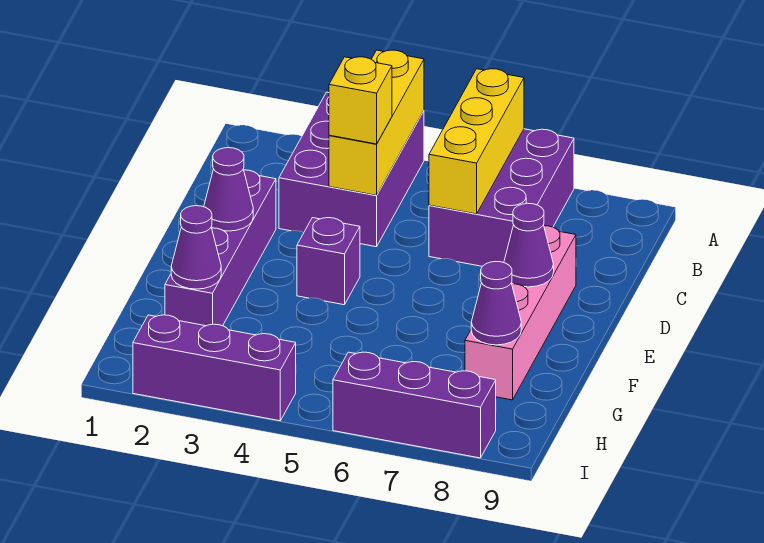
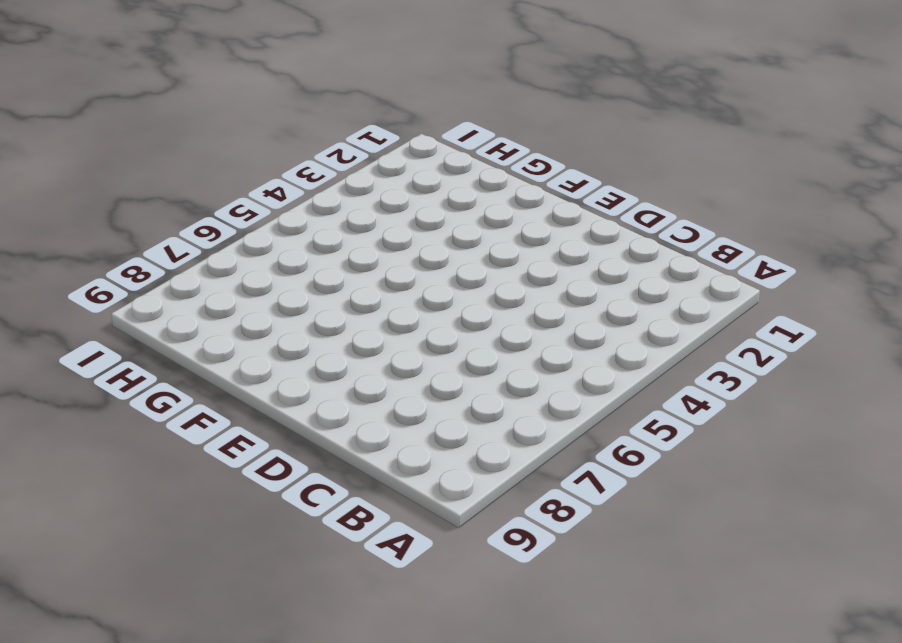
none -> purple 2x3 brick [279,92,424,247]
none -> purple 2x3 brick [429,129,574,266]
none -> purple 1x4 brick [165,170,276,326]

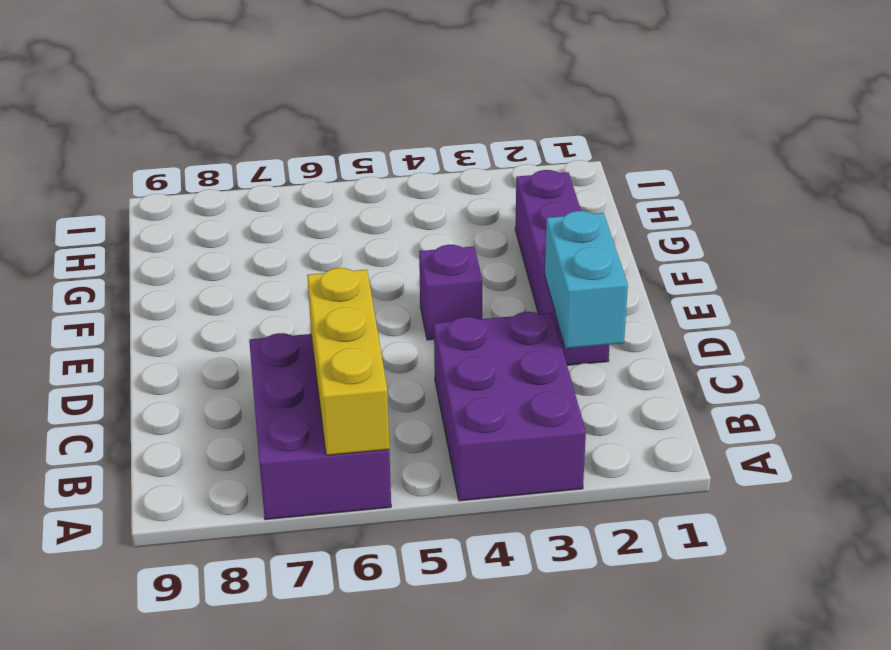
cyan 1x2 brick [545,211,628,348] -> none
none -> pink 1x4 brick [465,226,576,400]
none -> purple 1x3 brick [133,315,296,421]
none -> purple 1x3 brick [333,352,496,458]

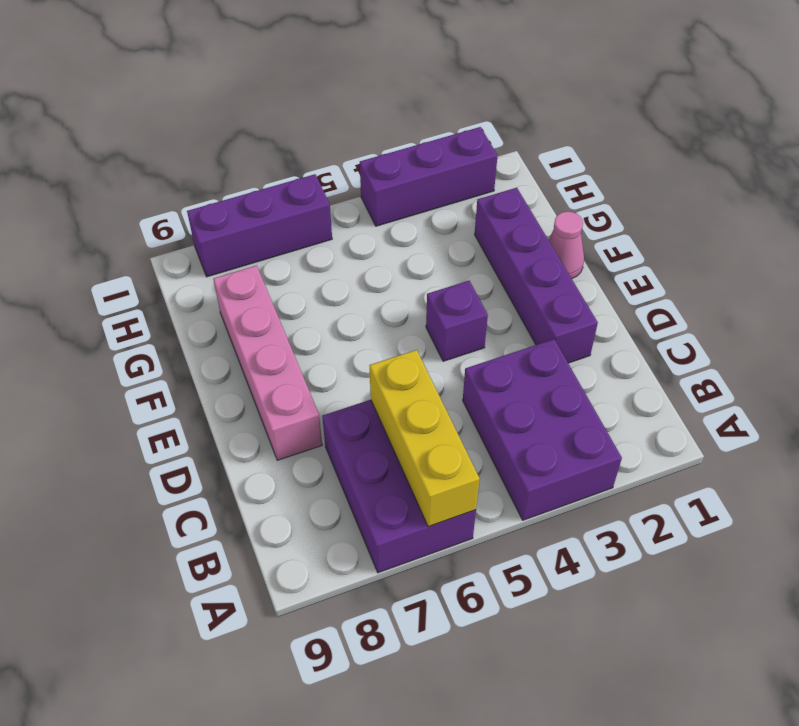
pink 1x1 cone [549,211,584,279] -> none
none -> yellow 1x3 brick [329,50,424,195]
none -> purple 1x1 cone [204,148,253,231]
none -> purple 1x1 cone [504,203,554,287]

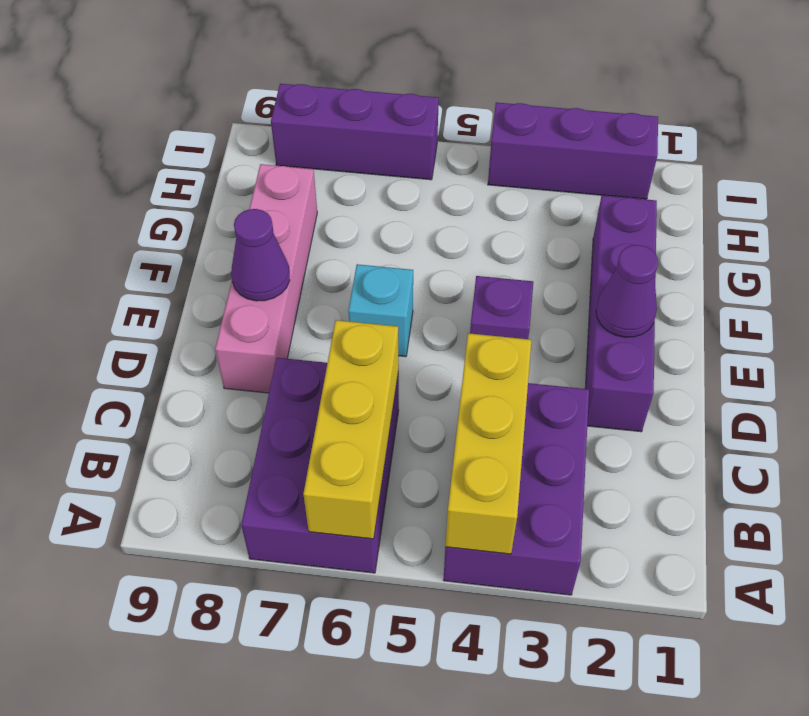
cyan 1x1 brick [348,264,413,357] -> none
none -> purple 1x1 cone [171,206,221,289]
none -> purple 1x1 cone [471,262,521,345]
none -> yellow 1x1 brick [329,57,392,144]

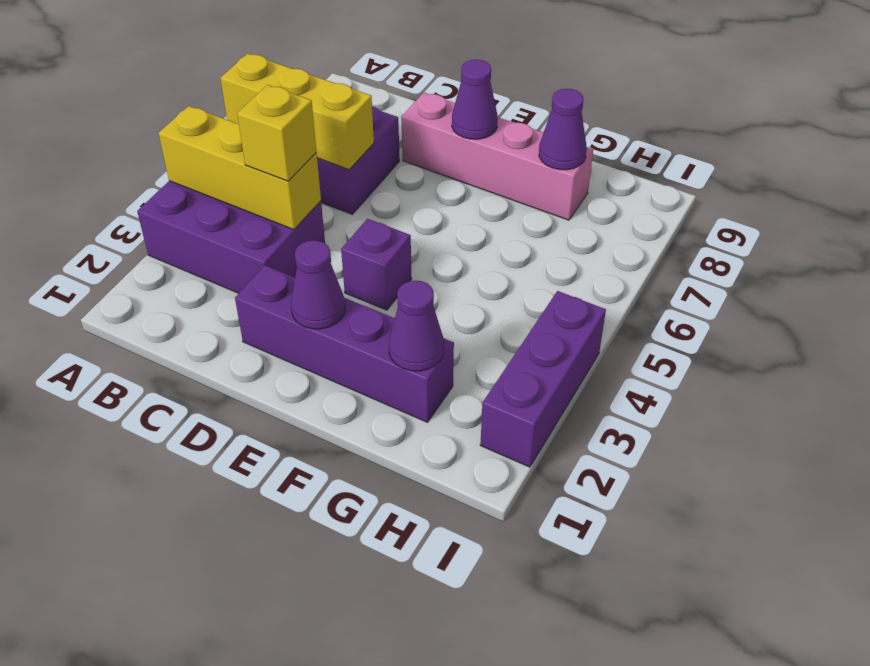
none -> purple 1x3 brick [333,352,496,458]

